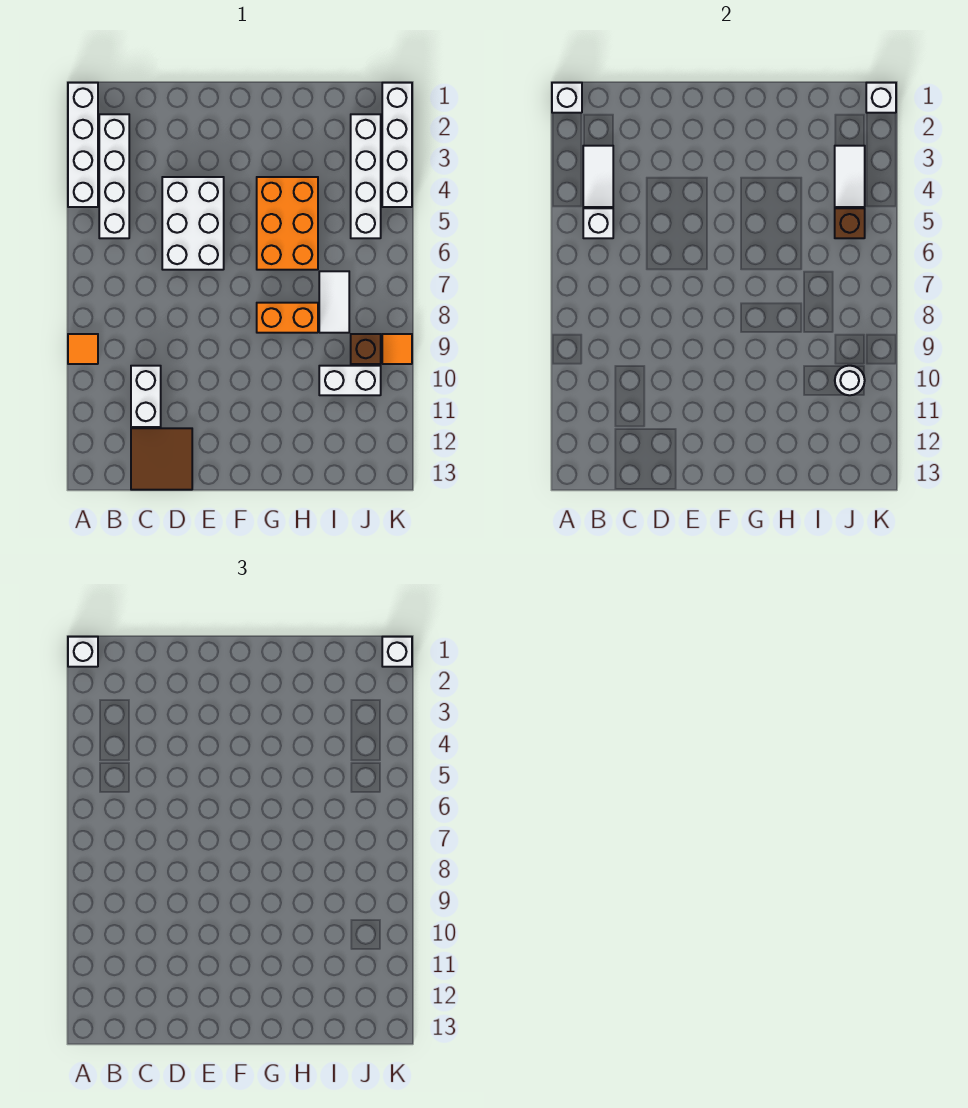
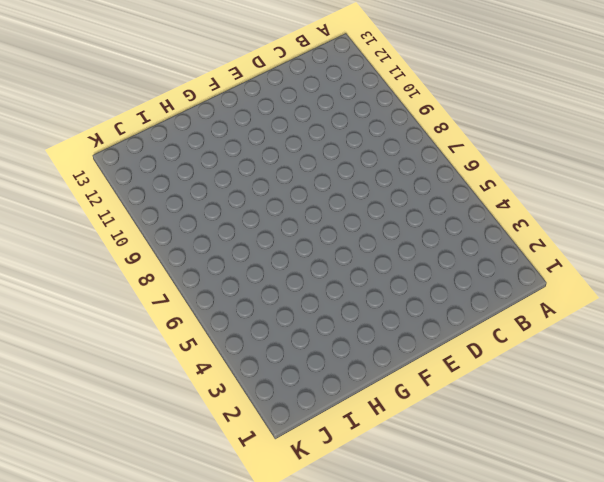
none -> white 1x4 brick [68,83,98,207]
none -> orange 1x1 tile [68,334,98,364]
none -> white 1x4 brick [99,114,129,238]

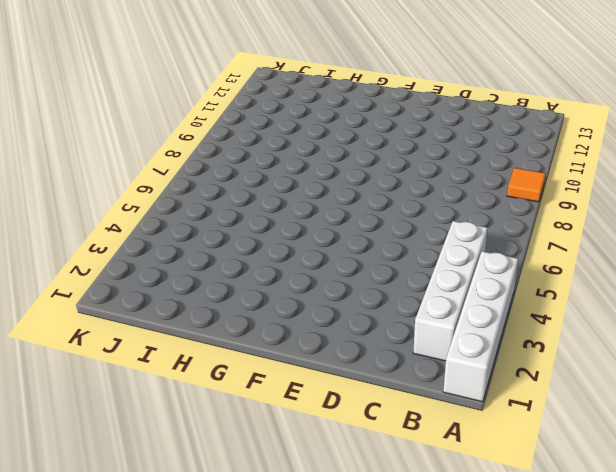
none -> white 1x2 brick [131,366,161,427]
none -> brown 2x2 tile [131,428,192,490]
none -> white 2x3 brick [162,177,224,270]

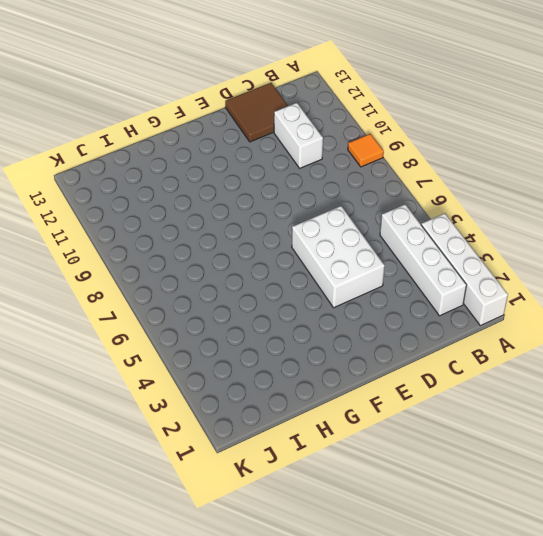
none -> orange 2x3 brick [257,177,318,270]
none -> orange 1x2 brick [257,303,318,333]
none -> white 1x2 tile [319,271,349,333]

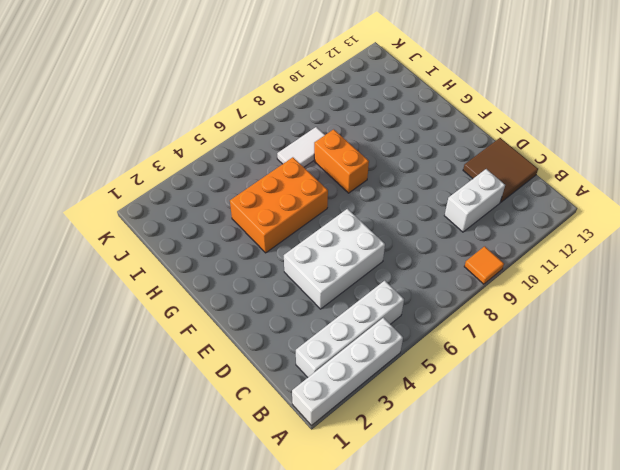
none -> white 1x2 brick [319,366,381,395]
none -> white 1x4 brick [351,114,381,238]
none -> brown 1x1 brick [351,334,381,364]

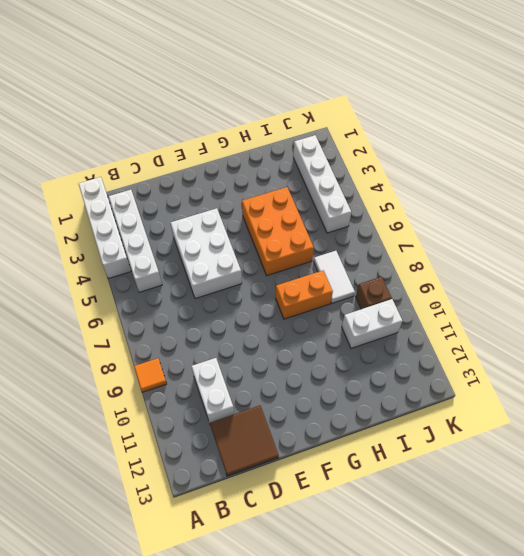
none -> white 1x4 brick [382,83,412,207]
none -> orange 1x1 tile [382,334,412,364]
none -> white 1x1 brick [552,83,582,113]

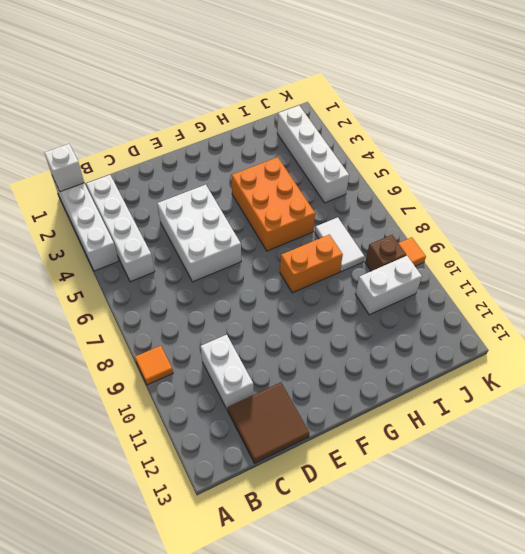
none -> white 1x4 brick [382,83,412,207]
none -> white 1x2 tile [583,146,613,207]
none -> white 1x1 brick [583,208,613,238]

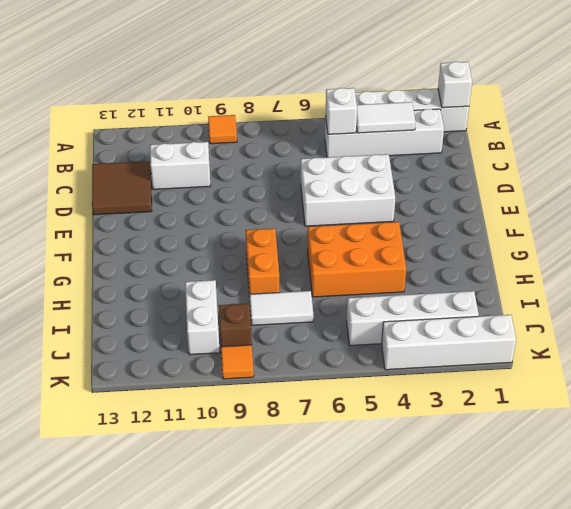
none -> white 1x2 tile [835,146,865,207]
none -> brown 1x1 brick [835,208,865,238]
none -> white 1x1 round brick [835,366,865,395]

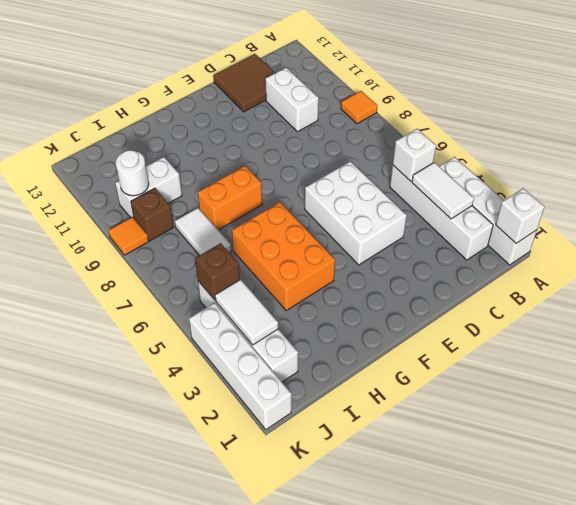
none -> white 1x1 brick [866,83,896,113]
none -> white 1x1 brick [68,637,98,667]
none -> white 1x1 brick [382,637,412,667]

